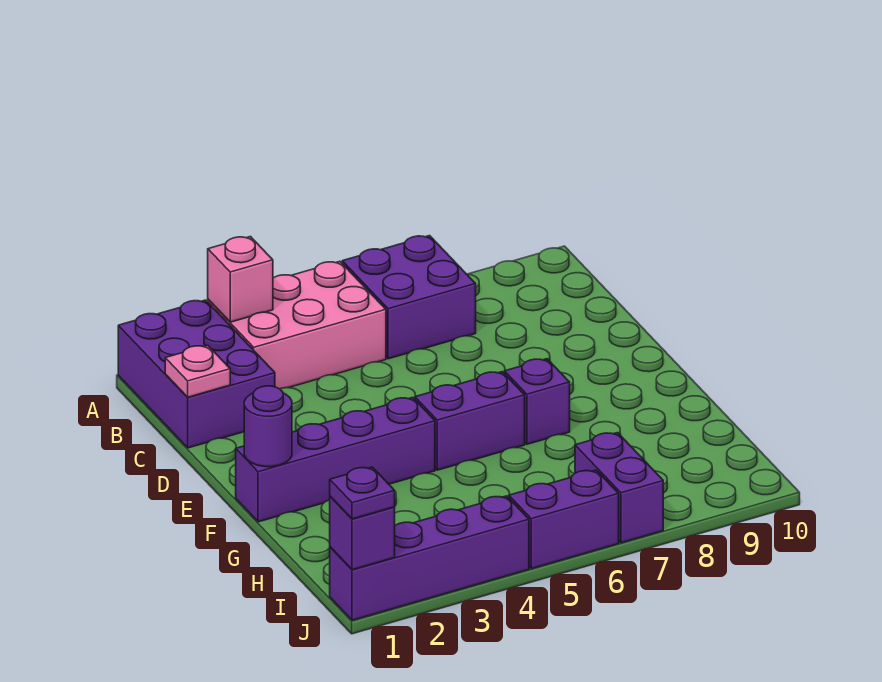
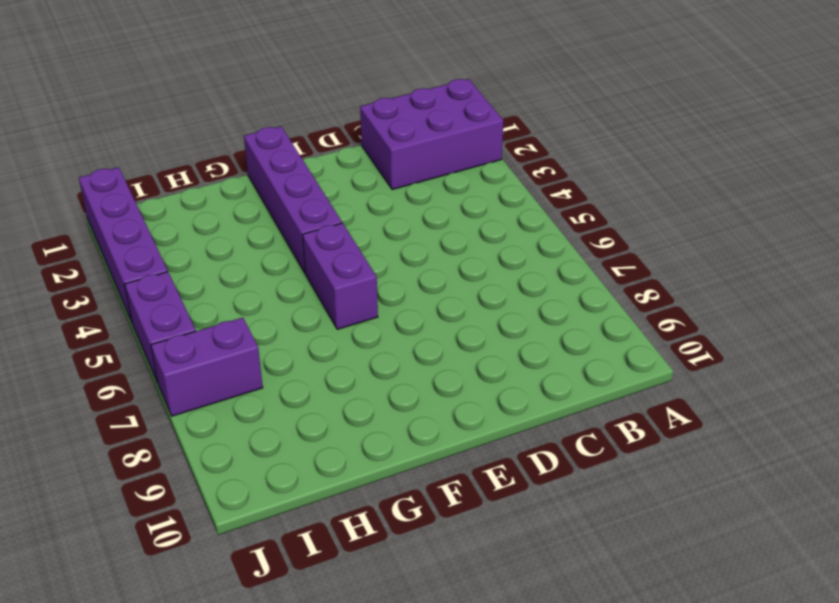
none -> pink 2x3 brick [208,261,386,389]
none -> purple 2x2 brick [342,236,476,359]
none -> purple 1x1 brick [504,359,570,444]

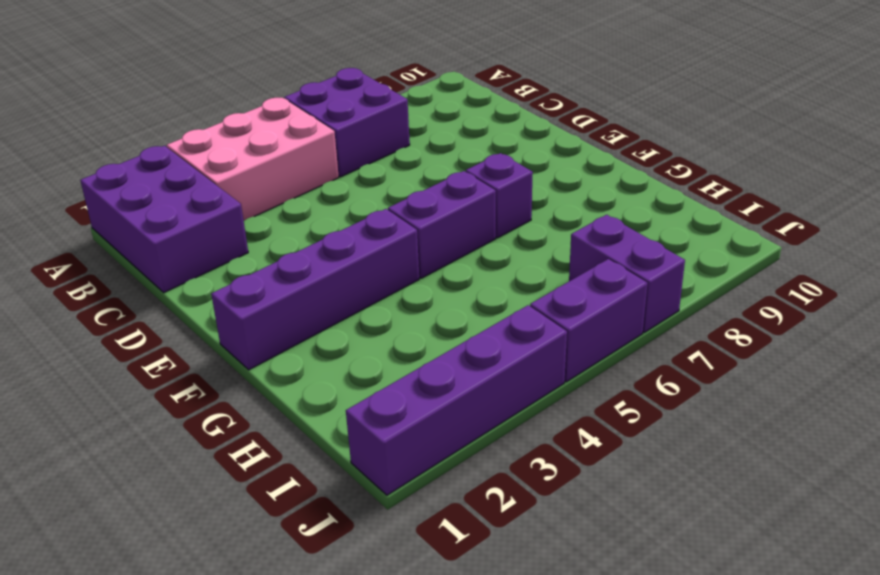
none -> pink 1x1 brick [208,237,273,322]
none -> pink 1x1 plate [165,345,230,397]
none -> purple 1x1 round brick [244,386,292,467]

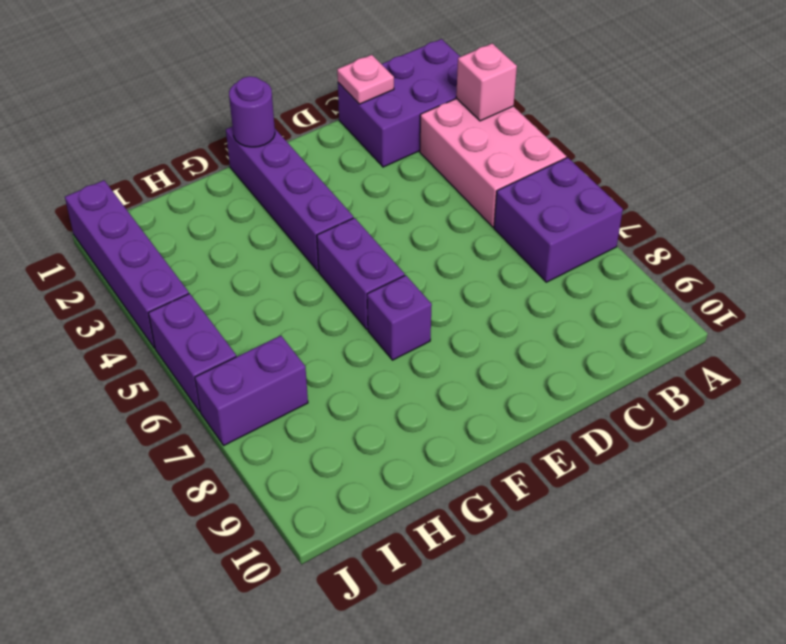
none -> purple 1x1 brick [330,497,395,570]
none -> purple 1x1 plate [330,467,395,519]

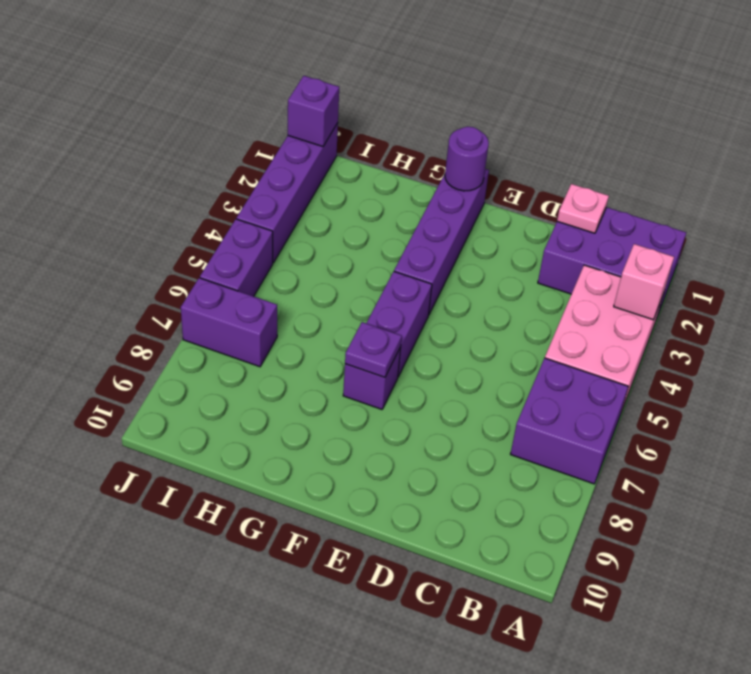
purple 1x1 plate [345,322,402,377] -> purple 1x1 plate moved to [330,467,395,519]

